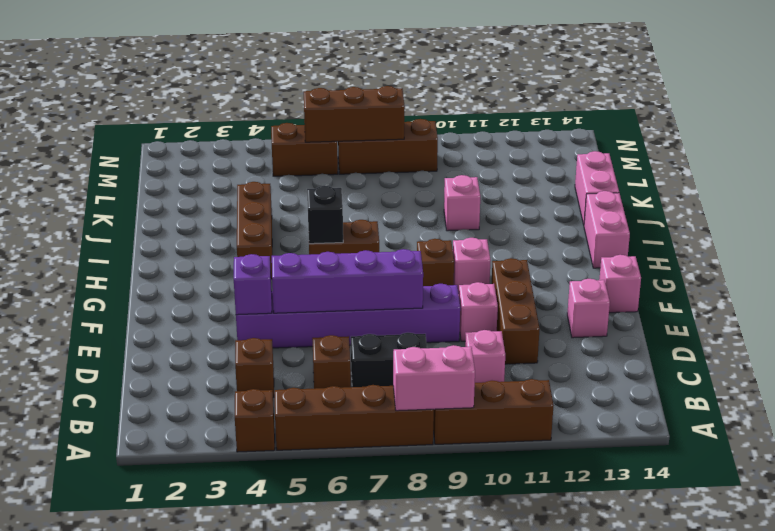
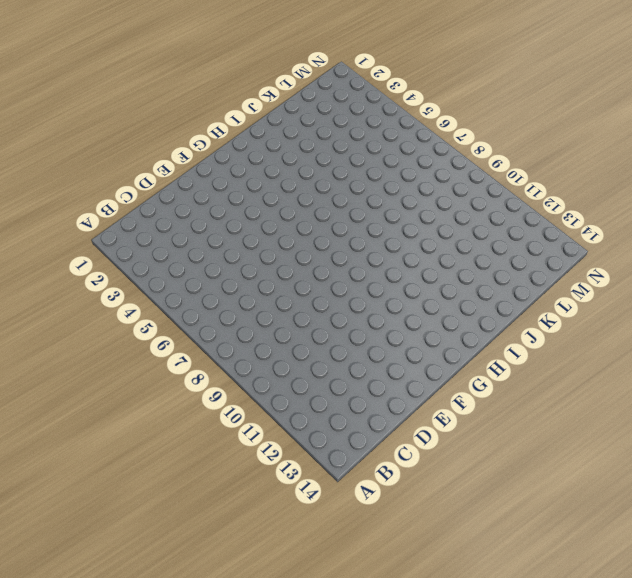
none -> brown 1x1 brick [235,389,275,452]
none -> brown 1x4 brick [275,385,434,450]
none -> brown 1x3 brick [433,379,554,444]

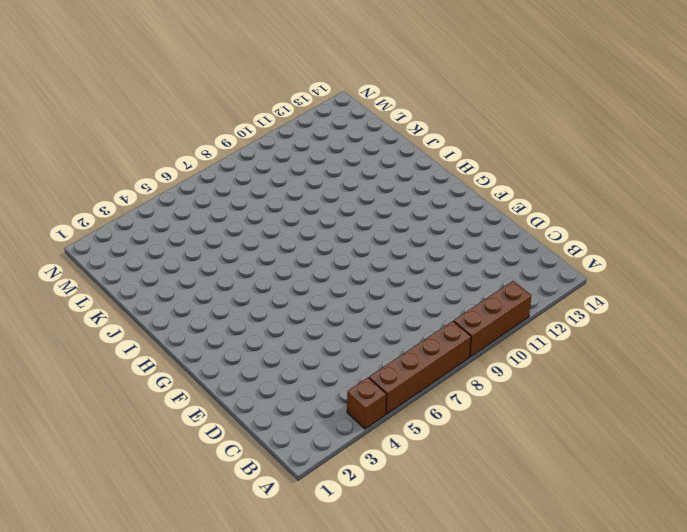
none -> brown 1x1 brick [235,338,274,398]
none -> brown 1x1 brick [312,335,351,389]
none -> black 1x2 brick [351,333,427,387]

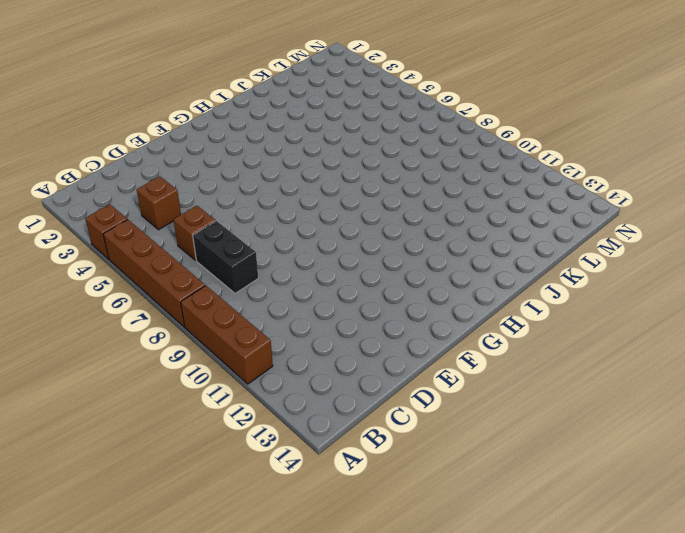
none -> pink 1x1 brick [465,330,505,383]
none -> brown 1x3 brick [492,258,540,364]
none -> purple 1x6 brick [236,284,460,348]

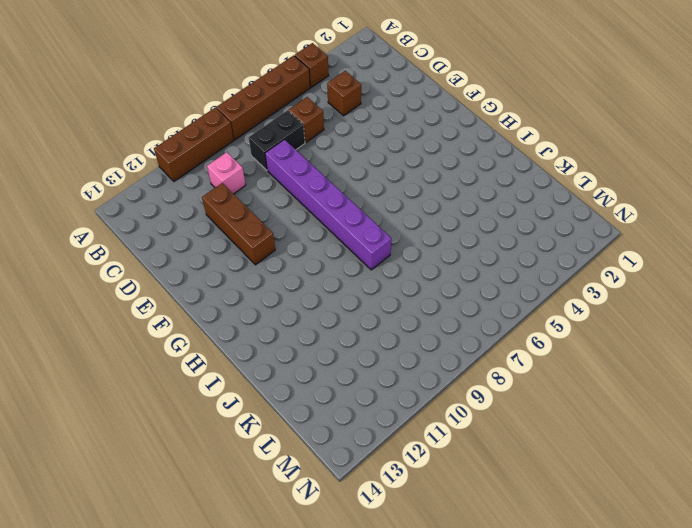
purple 1x6 brick [265,139,391,270] -> purple 1x6 brick turned to [236,284,460,348]
none -> pink 1x1 brick [459,282,498,341]
none -> pink 1x1 brick [567,279,610,338]
none -> pink 1x1 brick [599,255,641,313]

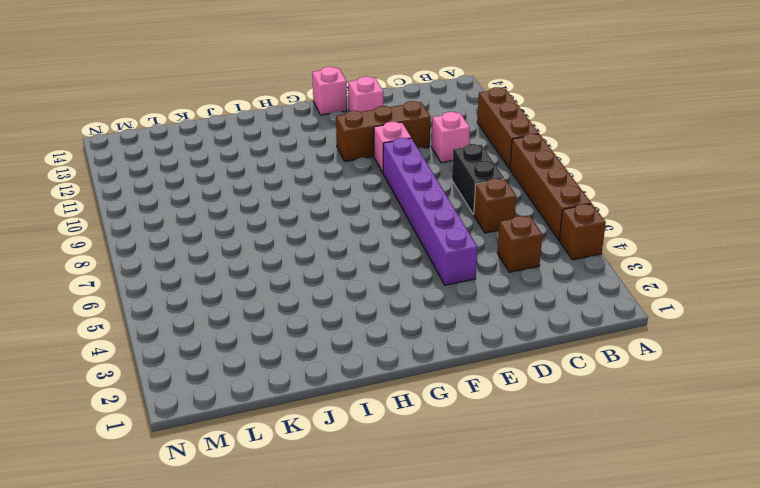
none -> brown 1x1 brick [417,239,454,286]
none -> pink 1x1 brick [453,238,491,294]
none -> brown 1x3 brick [237,182,272,279]

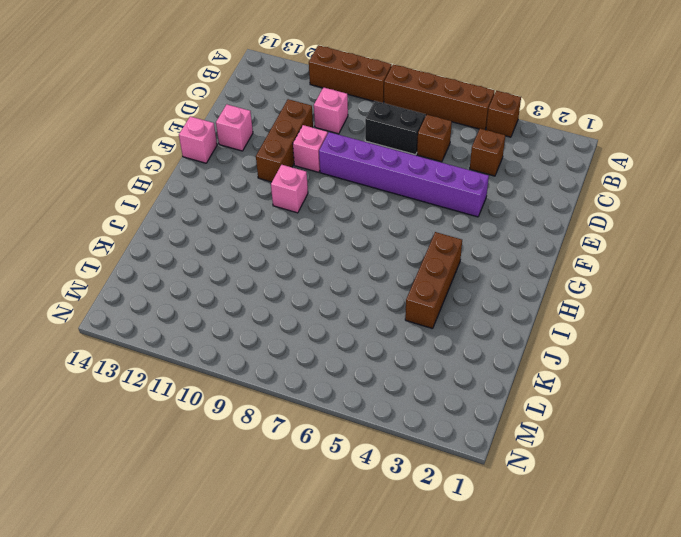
none -> brown 1x1 brick [417,239,454,286]
none -> brown 1x2 brick [308,220,379,255]
none -> pink 1x2 brick [584,191,630,268]

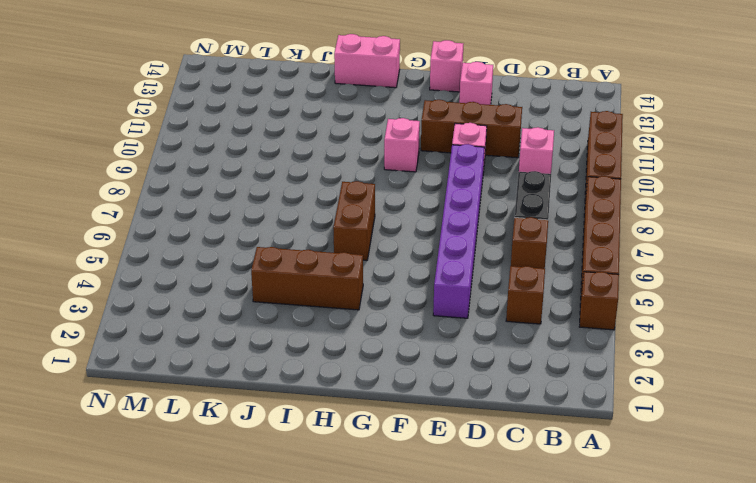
none -> brown 1x1 brick [417,239,454,286]
none -> pink 1x1 brick [444,175,480,231]
none -> pink 1x2 brick [575,151,619,225]

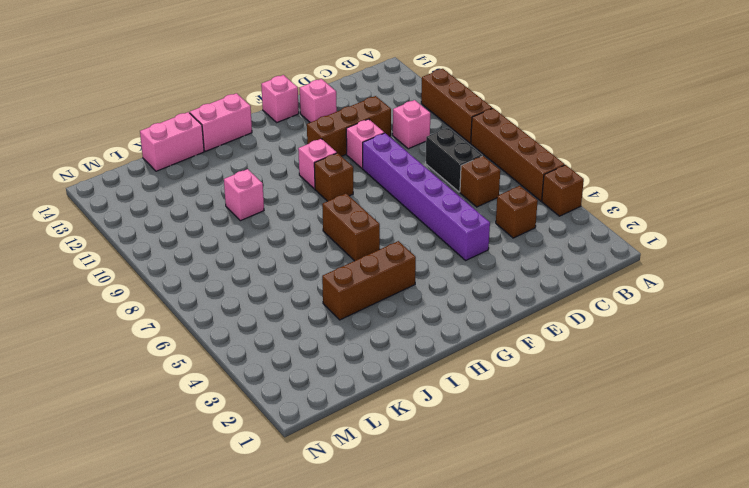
none -> brown 1x2 brick [271,123,338,176]
none -> brown 1x3 brick [338,119,438,174]
none -> pink 1x2 brick [393,345,475,411]

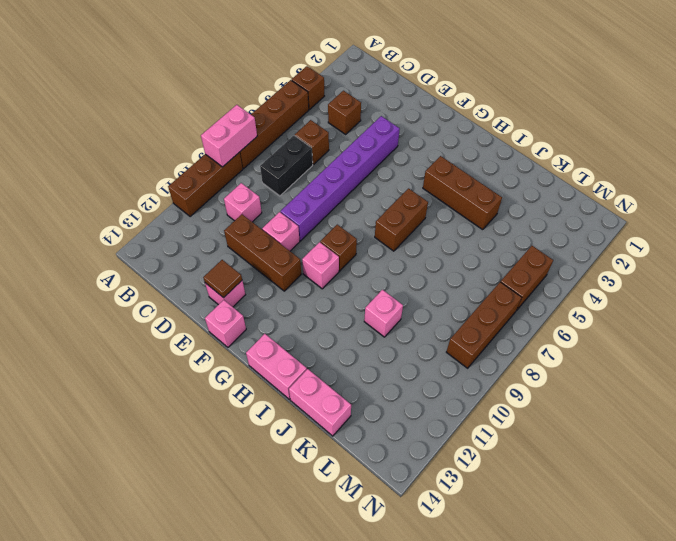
brown 1x1 tile [203,260,242,298] -> none
none -> purple 1x1 brick [234,254,272,315]
none -> purple 1x4 brick [272,249,423,313]
none -> black 1x1 brick [307,186,343,244]

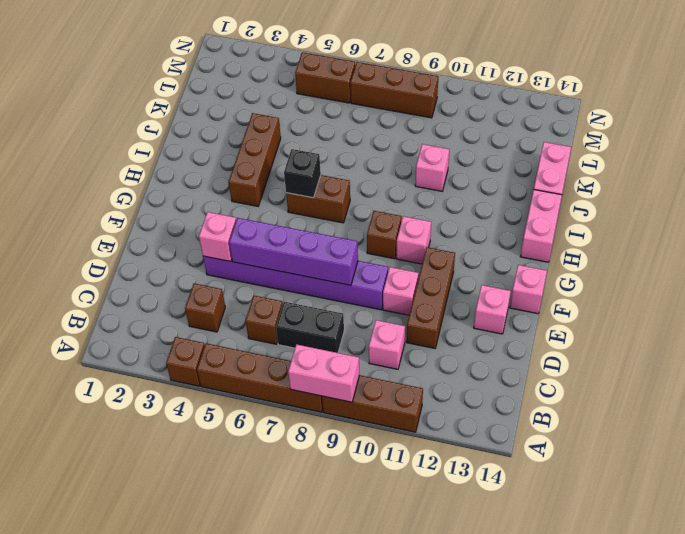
pink 1x1 brick [199,212,236,261] -> purple 1x1 brick [234,254,272,315]
none -> brown 1x3 brick [304,86,405,142]

